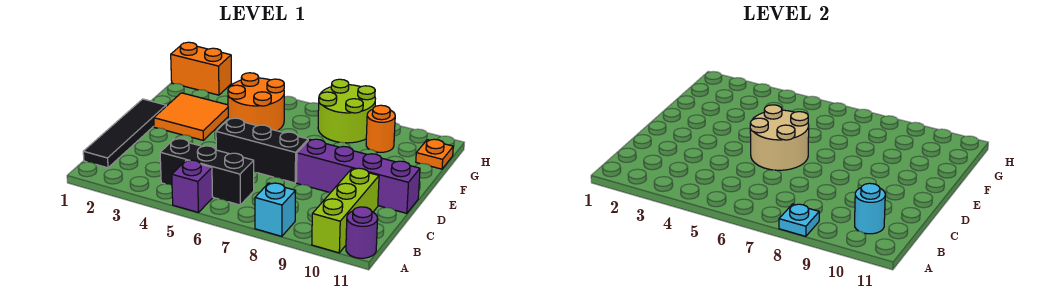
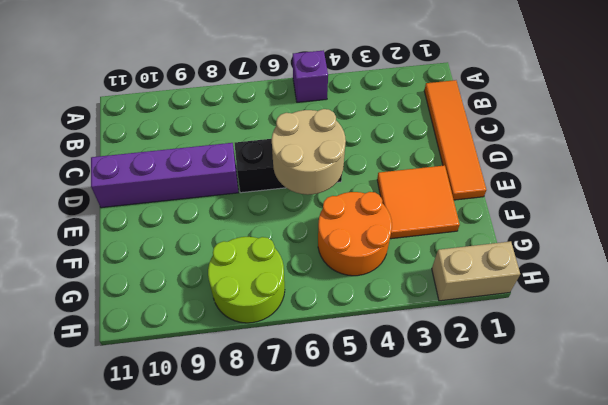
orange 1x4 tile [424,80,486,200] -> black 1x4 tile [83,99,166,168]
tan 1x2 brick [432,241,520,301] -> orange 1x2 brick [171,42,231,95]
none -> cyan 1x1 brick [255,183,296,236]
none -> lime 1x3 brick [312,168,379,253]
none -> purple 1x1 round brick [346,207,378,258]

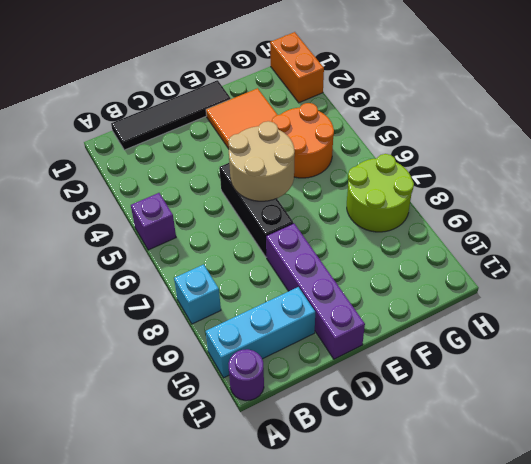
cyan 1x3 brick [206,287,315,378] -> lime 1x3 brick [312,168,379,253]
none -> black 1x3 brick [160,139,254,205]
none -> orange 1x1 round brick [366,105,395,152]
none -> orange 1x1 plate [416,139,453,169]

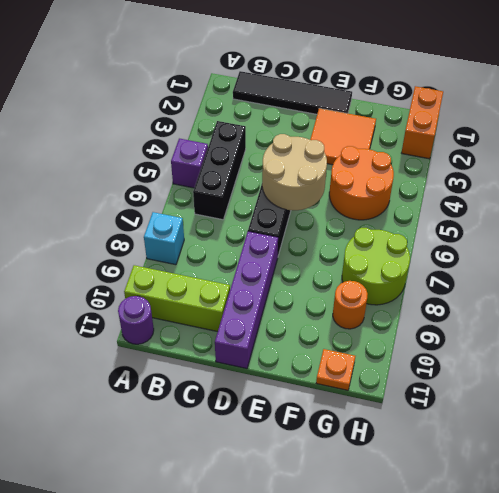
none -> cyan 1x1 plate [779,204,819,236]
none -> cyan 1x1 round brick [855,183,885,234]

